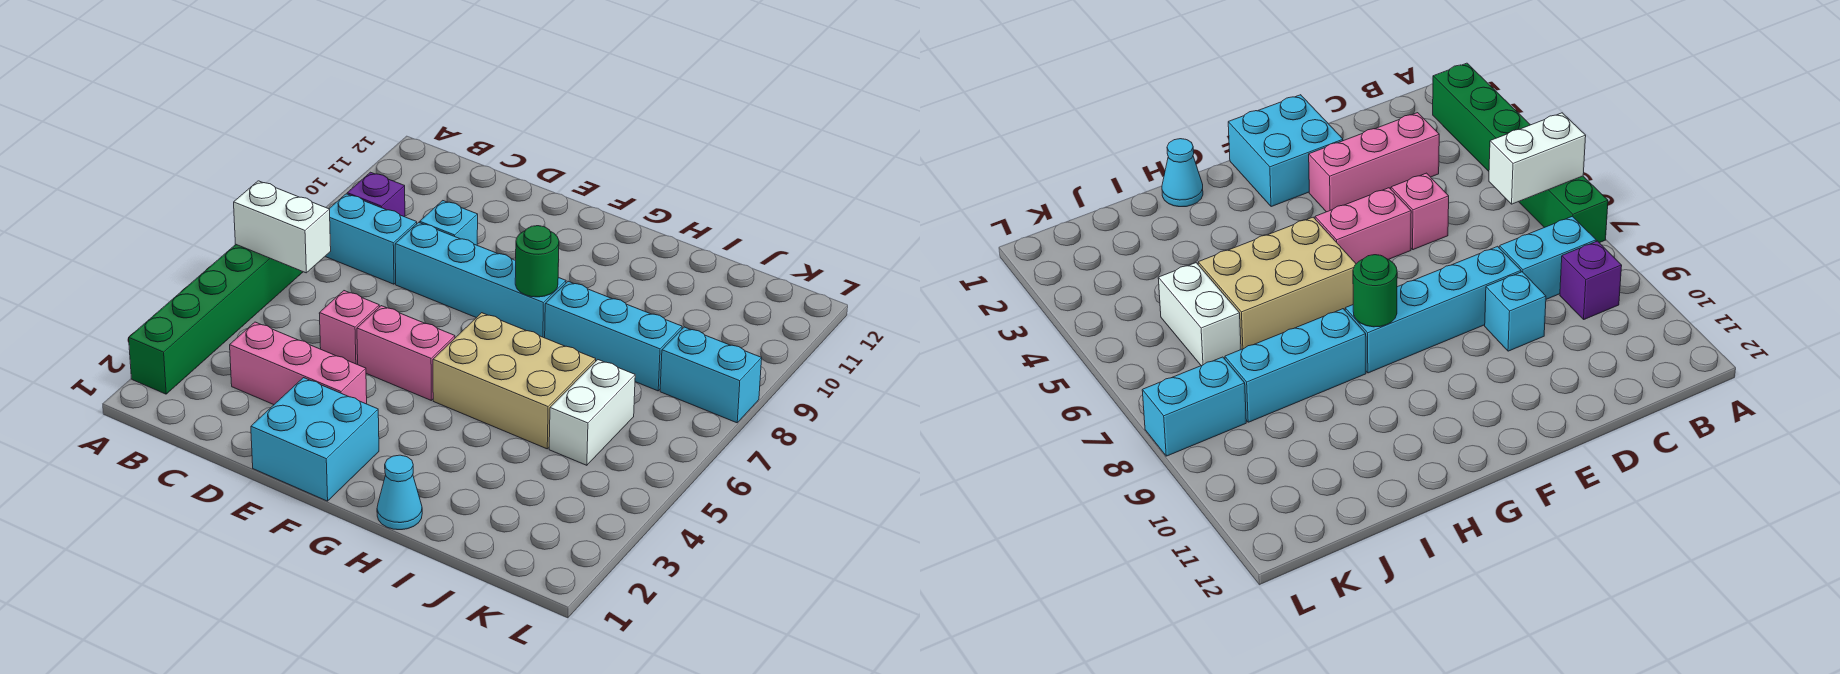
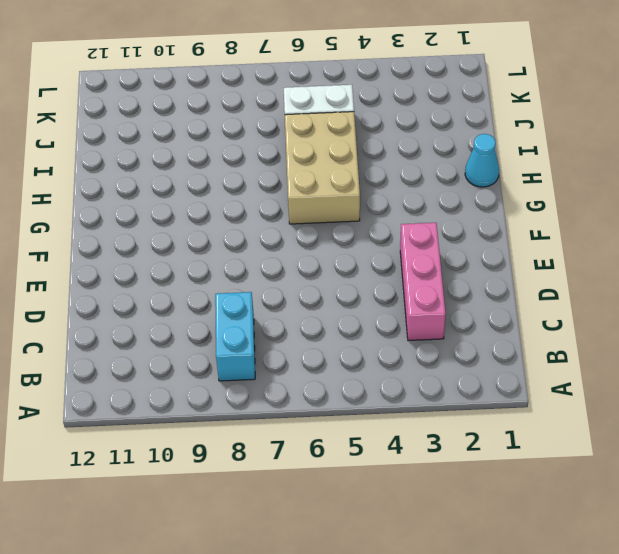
none -> green 1x6 brick [129,245,303,394]
none -> purple 1x1 brick [347,172,405,217]
none -> pink 1x1 brick [319,291,379,365]

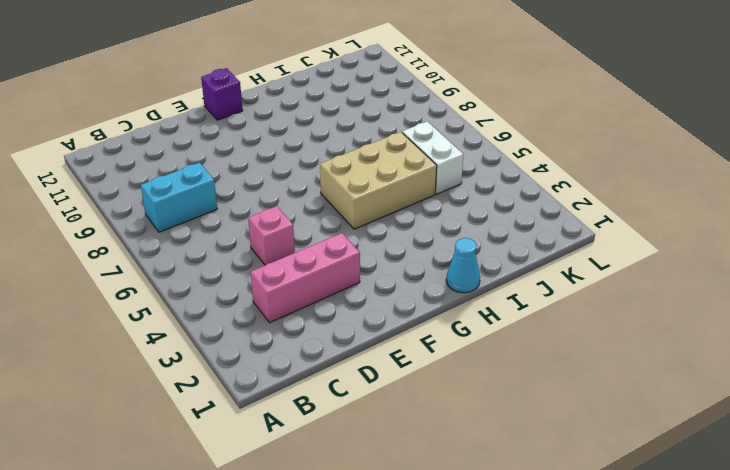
purple 1x1 brick [201,68,243,120] -> purple 1x1 brick moved to [347,172,405,217]
none -> green 1x6 brick [129,245,303,394]
none -> cyan 1x4 brick [395,222,566,338]
none -> cyan 1x1 brick [420,201,478,245]

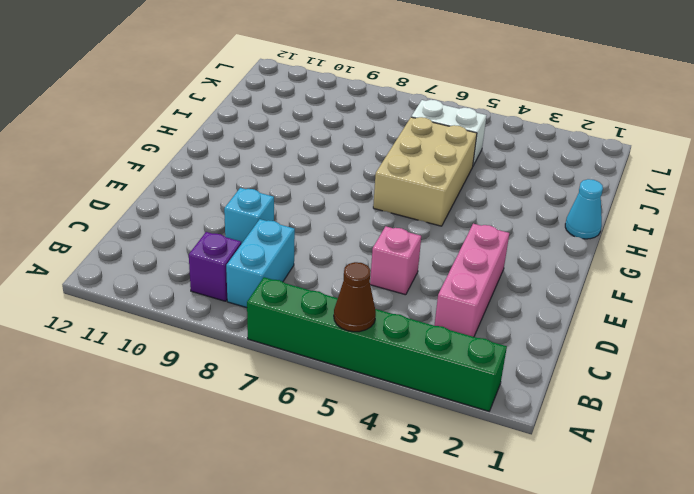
brown 1x1 cone [334,262,376,332] -> none
none -> cyan 1x4 brick [395,222,566,338]
none -> cyan 2x2 brick [251,378,379,501]
none -> pink 1x2 brick [357,306,455,400]

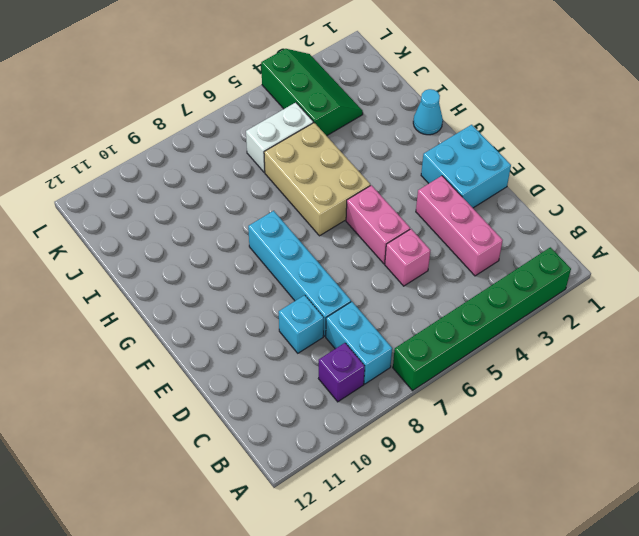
green 2x3 slope [261,49,363,136] -> none
none -> cyan 1x3 brick [545,281,682,391]
none -> cyan 1x2 brick [660,327,762,423]
none -> white 1x2 brick [234,181,331,273]

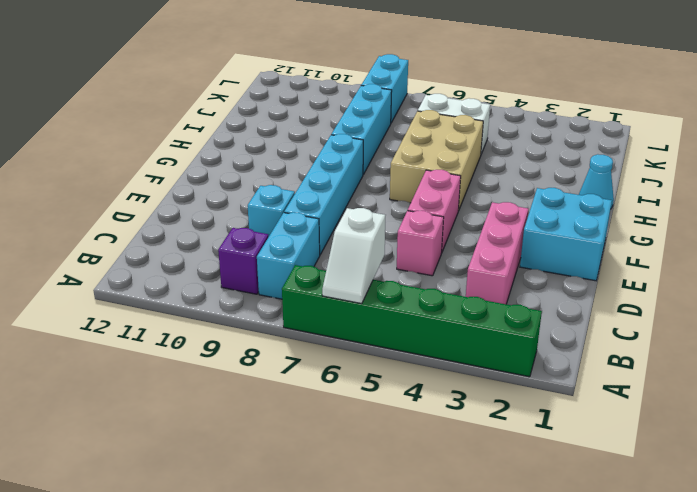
white 1x2 slope [322,208,386,304] -> white 1x2 brick [234,181,331,273]
none -> green 1x1 round brick [515,226,559,297]

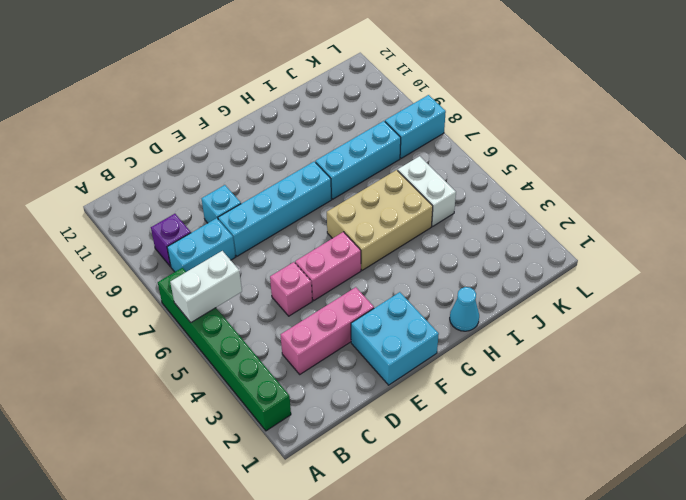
none -> green 1x1 round brick [515,226,559,297]

